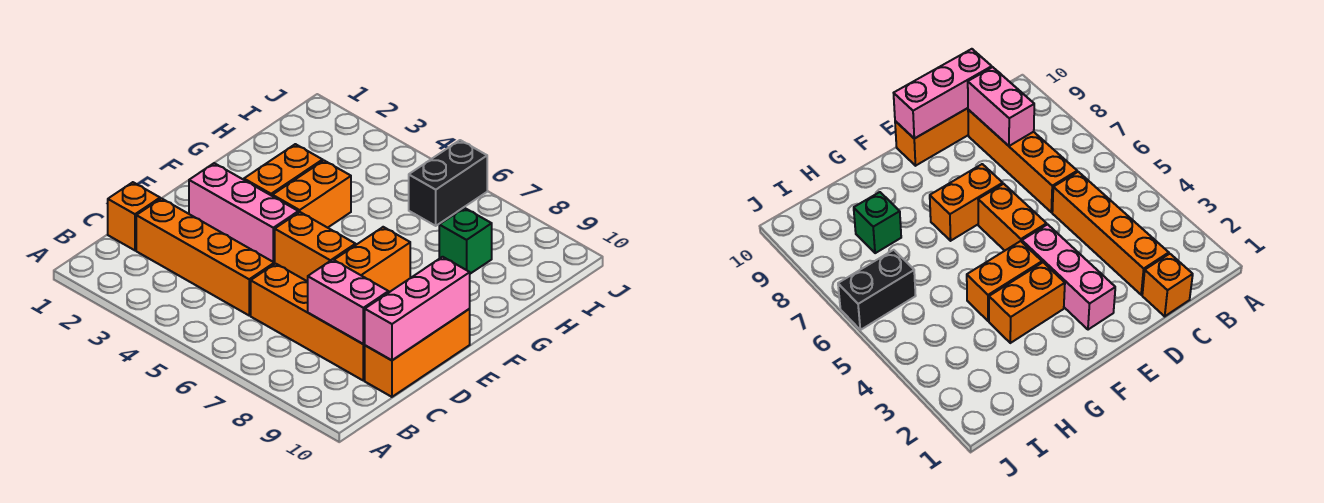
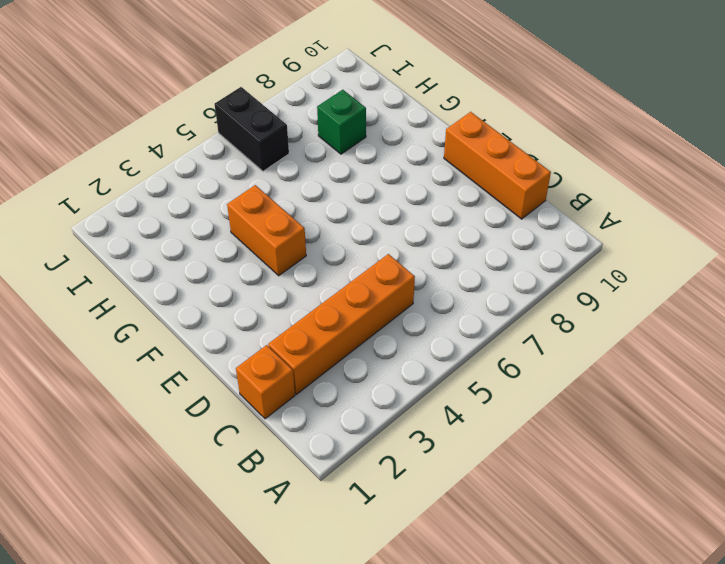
none -> orange 1x4 brick [251,264,365,381]
none -> pink 1x3 brick [189,163,298,263]
none -> orange 1x2 brick [274,212,356,282]

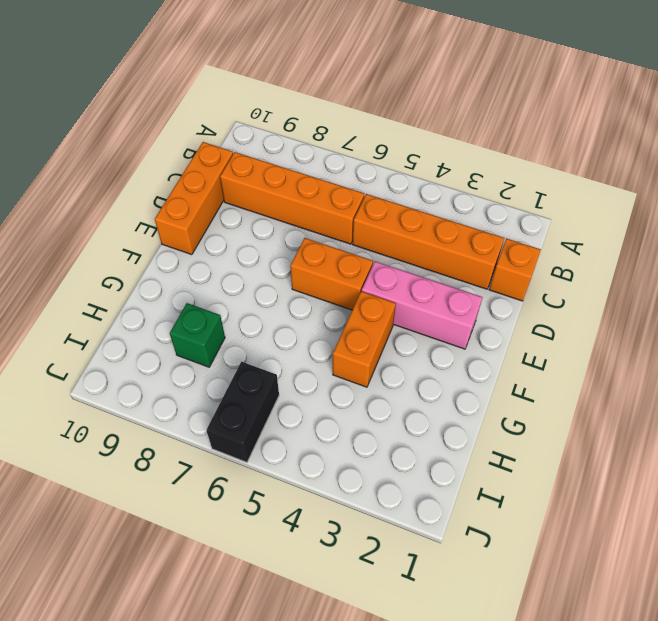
none -> orange 1x2 brick [334,227,410,292]
none -> orange 1x2 brick [244,144,323,196]
none -> pink 1x2 brick [308,260,389,344]

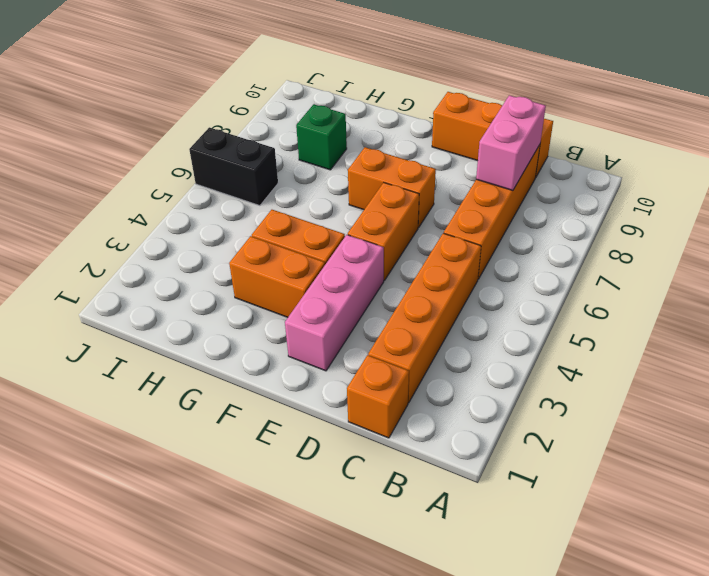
none -> pink 1x3 brick [365,257,470,360]

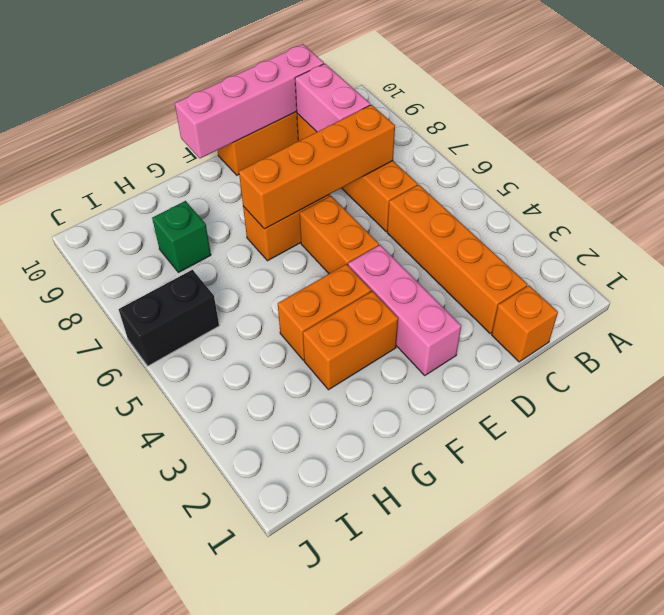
orange 1x4 brick [239,105,395,229] -> none
pink 1x4 brick [175,44,324,158] -> pink 1x3 brick [365,257,470,360]

